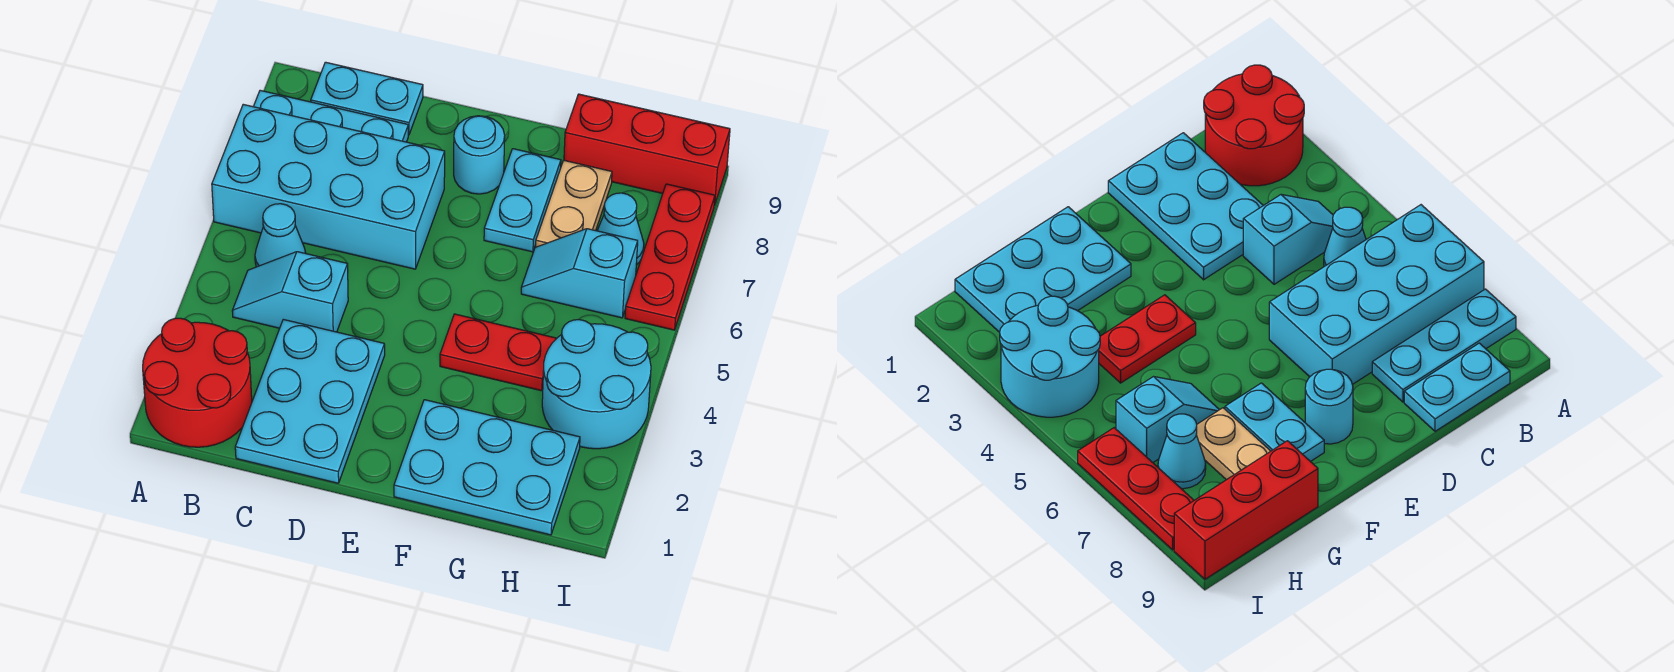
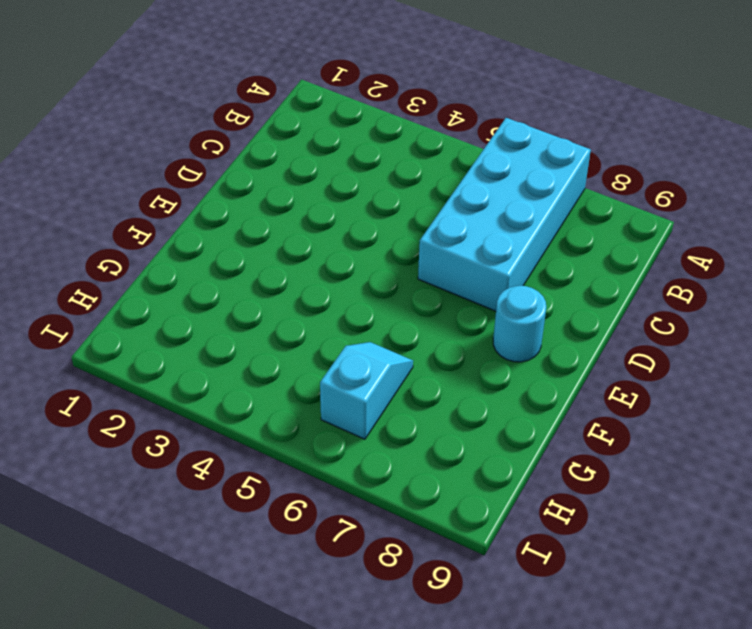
none -> red 2x2 round brick [143,318,252,447]
none -> cyan 1x3 plate [253,90,408,142]
none -> cyan 1x2 slope [232,252,348,332]

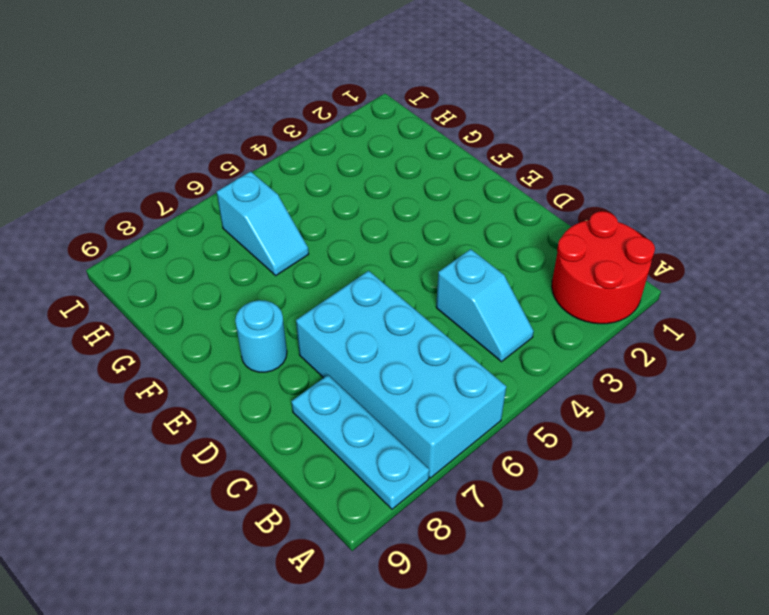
none -> cyan 1x1 cone [255,204,306,267]
none -> cyan 1x2 plate [311,62,423,135]
none -> cyan 2x3 plate [235,319,385,483]

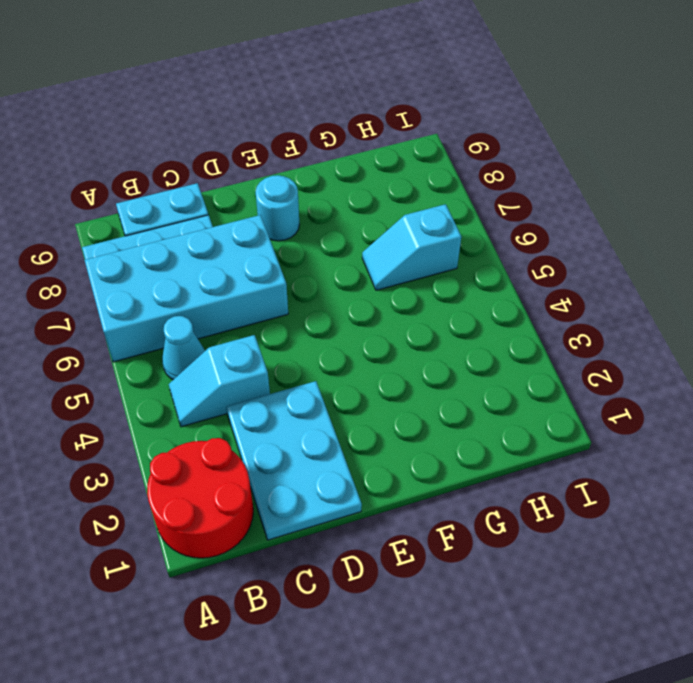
none -> cyan 2x3 plate [394,400,580,535]
none -> red 1x2 plate [440,314,556,391]
none -> cyan 1x2 plate [484,149,561,252]

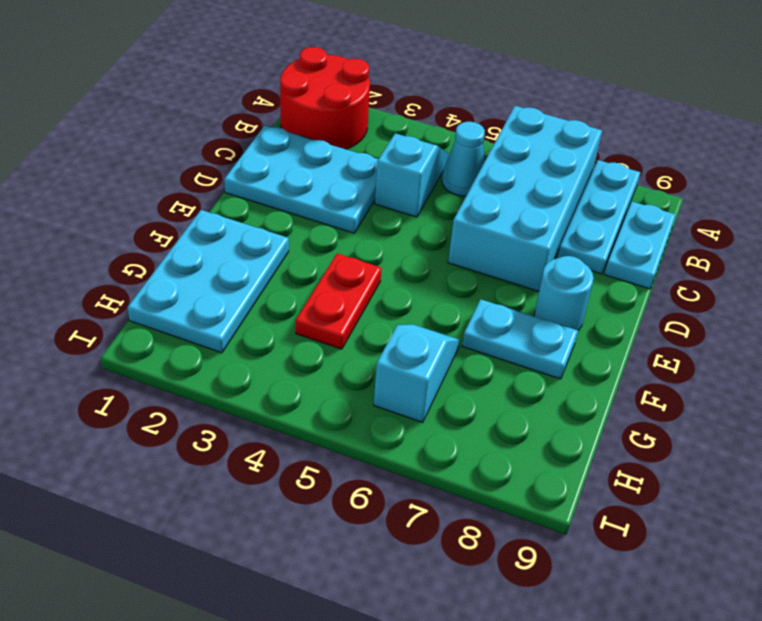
none -> tan 1x2 plate [536,161,612,247]
none -> red 1x3 brick [564,94,730,205]
none -> cyan 2x2 round brick [542,320,651,449]

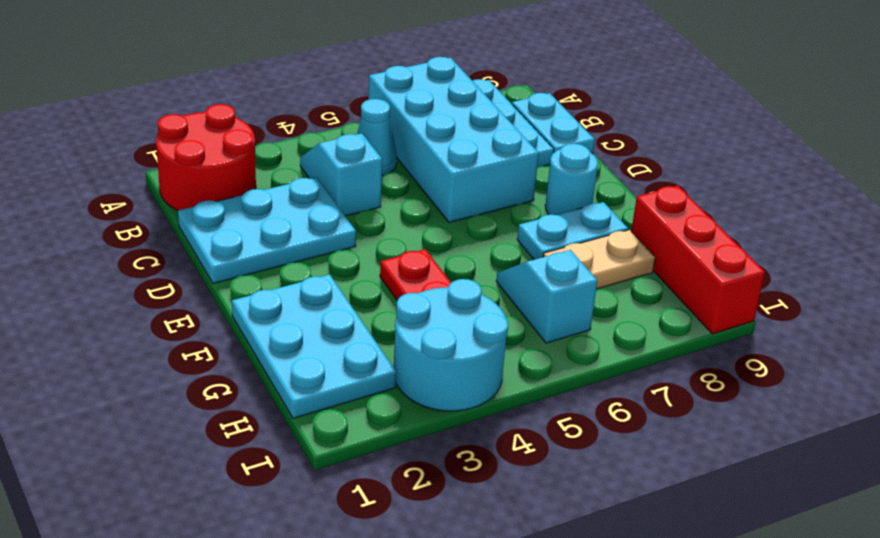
none -> cyan 1x1 cone [597,193,644,265]
none -> red 1x3 plate [625,184,715,330]

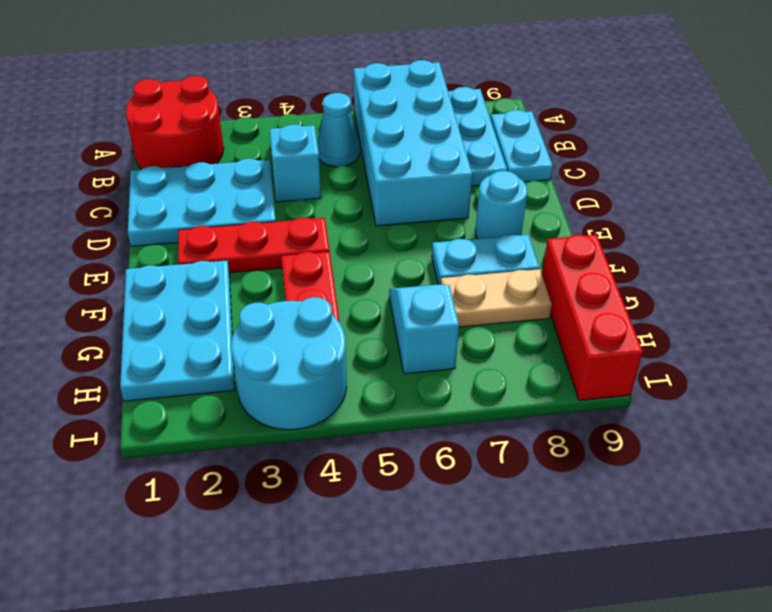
red 1x3 plate [178,218,330,273] -> red 1x3 plate moved to [625,184,715,330]
none -> cyan 1x1 cone [597,193,644,265]

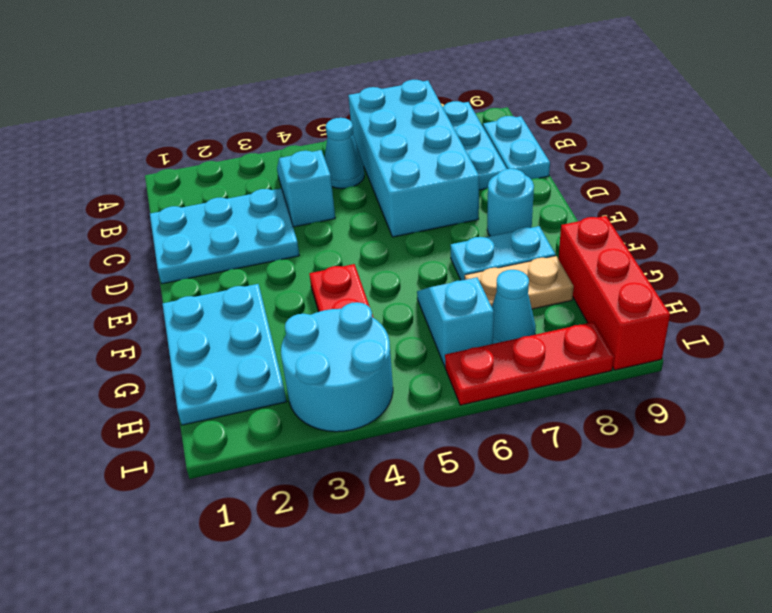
none -> red 2x2 round brick [143,318,252,447]

